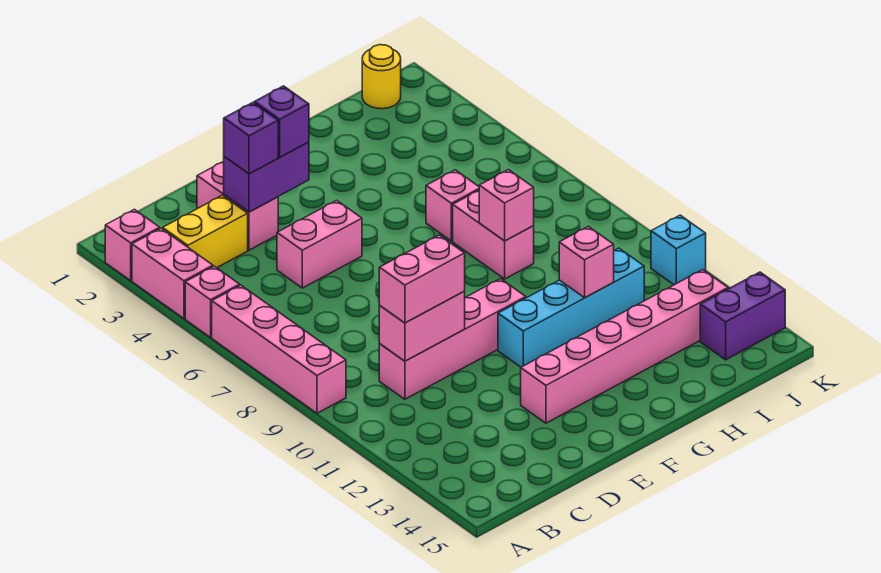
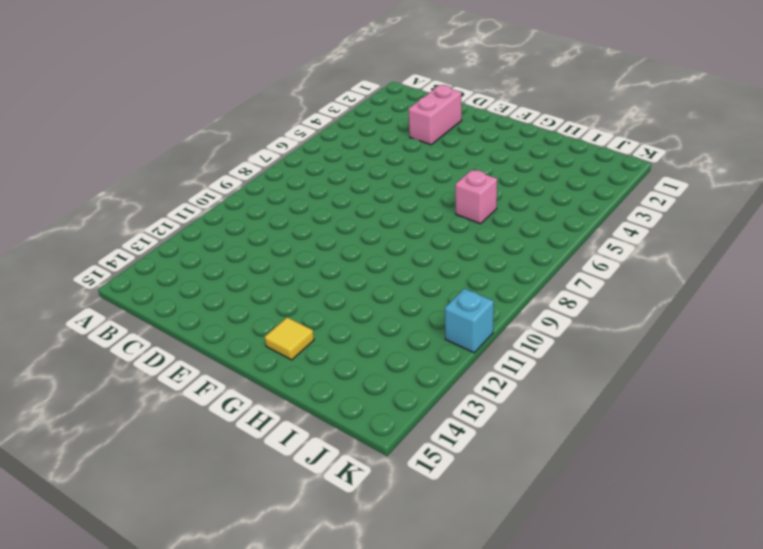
yellow 1x1 tile [265,317,314,360] -> none
none -> pink 1x1 brick [105,209,160,281]
none -> pink 1x2 brick [132,229,213,319]
none -> pink 1x1 brick [185,266,240,337]

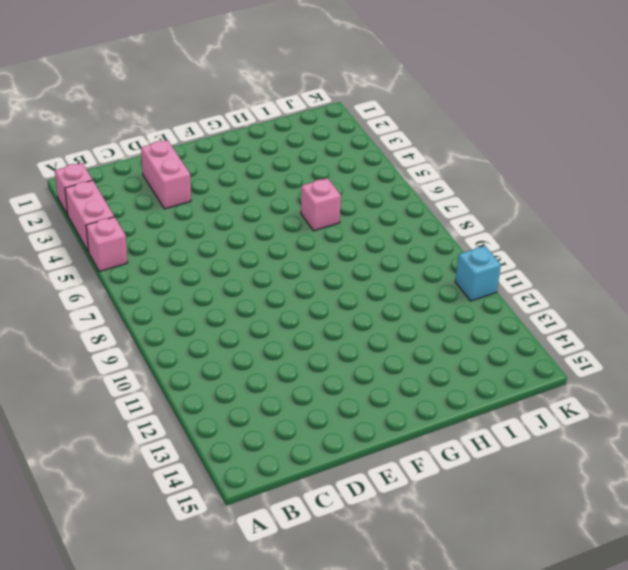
none -> pink 1x4 brick [212,285,346,413]
none -> yellow 1x2 brick [163,195,248,268]
none -> pink 1x4 brick [379,279,526,399]

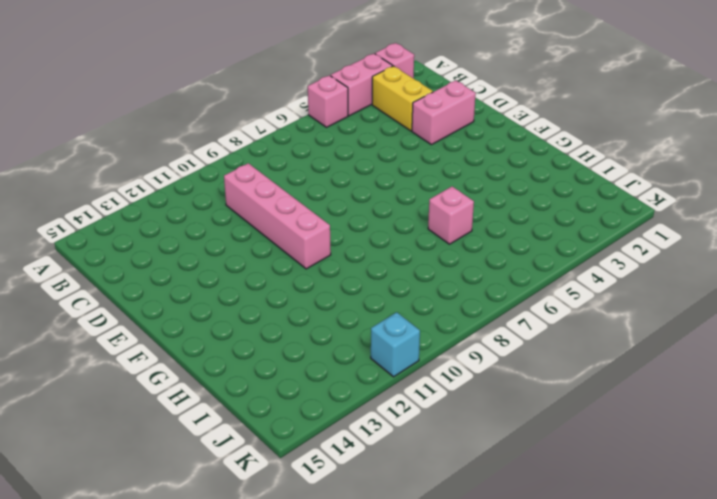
none -> pink 1x4 brick [212,285,346,413]
none -> pink 1x2 brick [277,200,362,288]
none -> pink 1x6 brick [521,270,728,423]

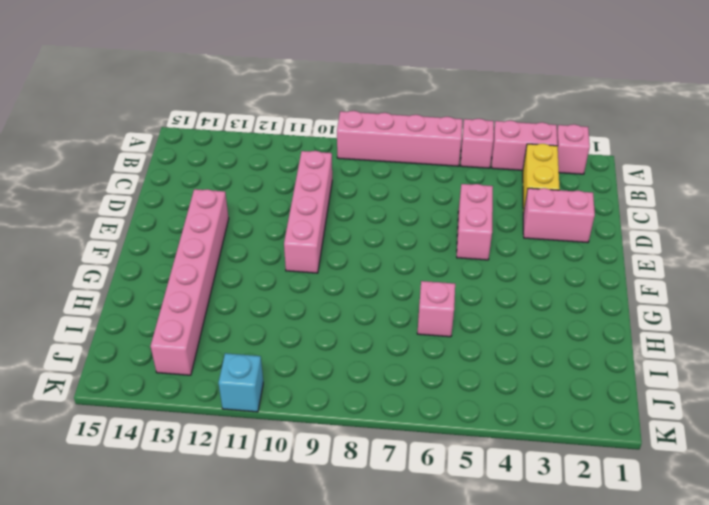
none -> cyan 1x4 brick [498,248,644,367]
none -> pink 1x2 brick [453,191,534,279]
none -> yellow 1x1 round brick [362,45,401,109]

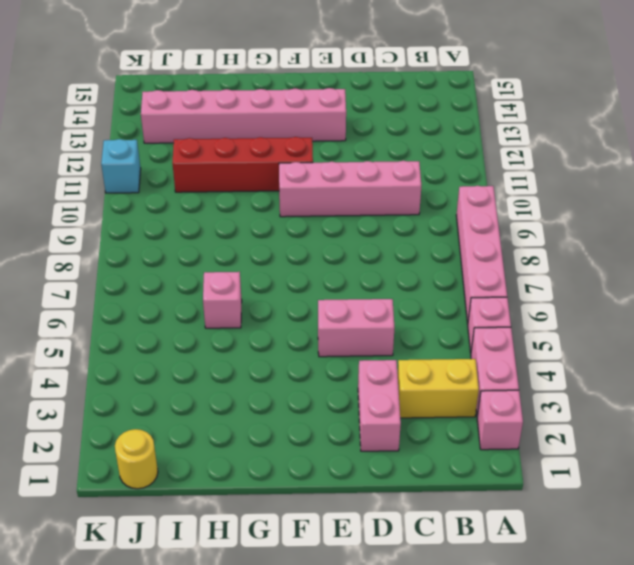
red 1x4 brick [172,137,313,192] -> cyan 1x4 brick [498,248,644,367]
none -> pink 1x2 brick [453,191,534,279]
none -> purple 1x2 brick [700,272,785,360]
none -> pink 1x2 brick [379,292,465,361]

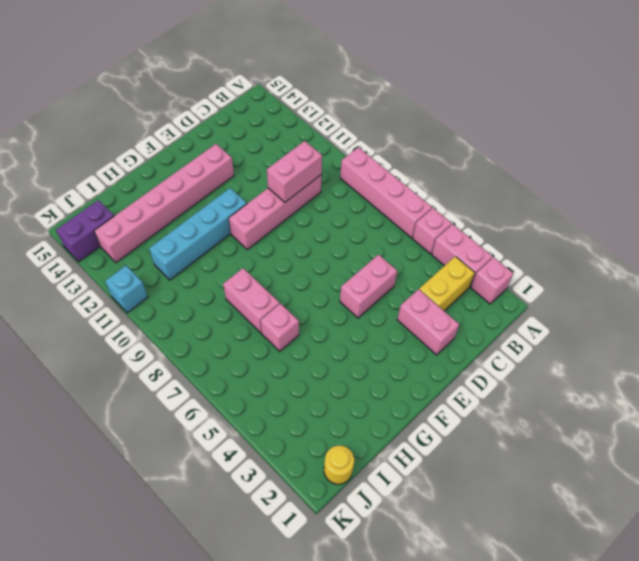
none -> purple 1x2 brick [224,142,309,212]
none -> pink 1x1 brick [479,170,534,241]
none -> pink 1x1 brick [559,226,614,298]

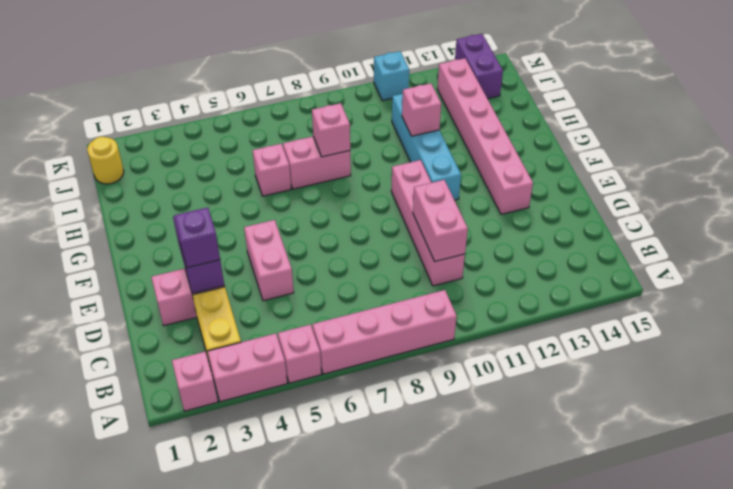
none -> pink 1x2 brick [379,235,465,323]
none -> purple 1x1 brick [254,86,309,157]

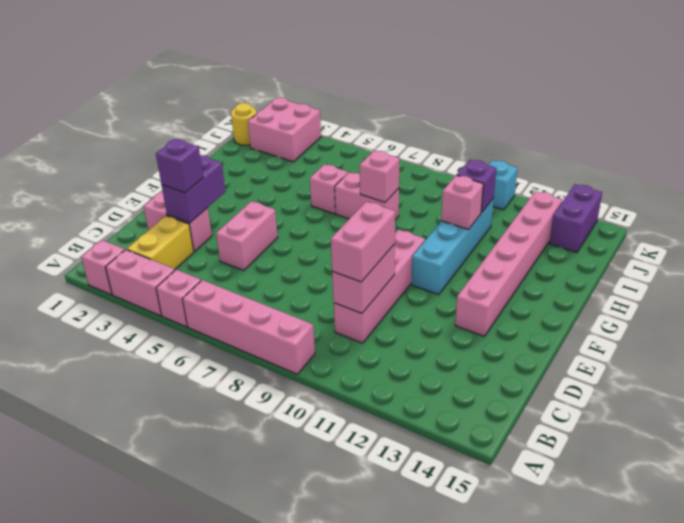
purple 1x1 brick [457,160,496,213] -> purple 1x1 brick moved to [254,86,309,157]
pink 2x2 brick [248,97,321,162] -> none

